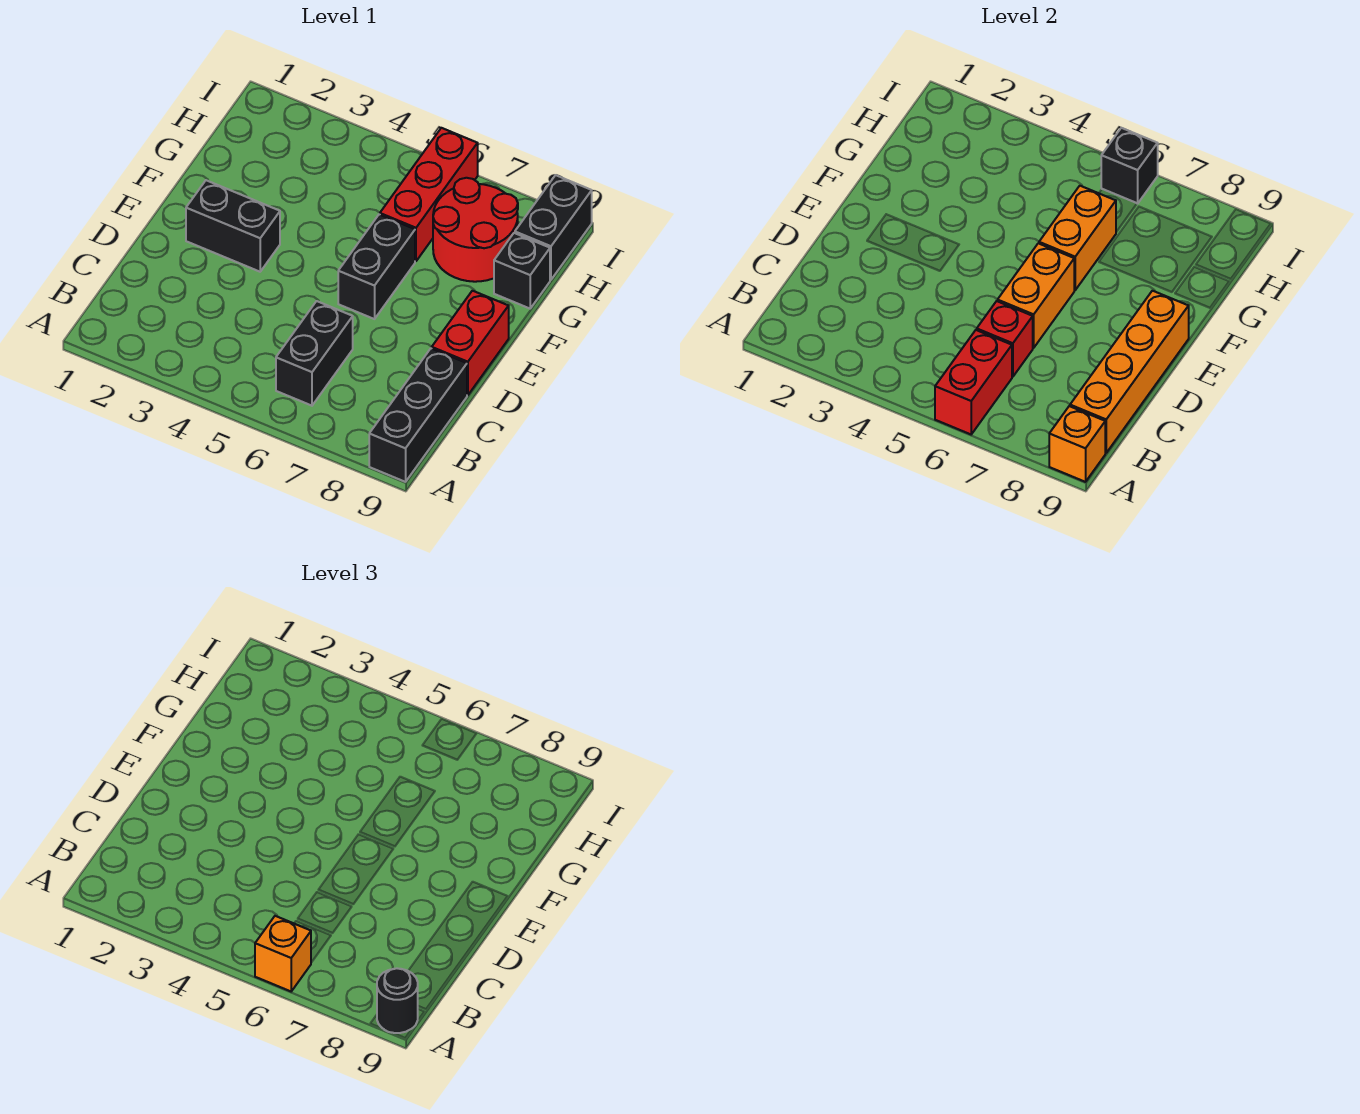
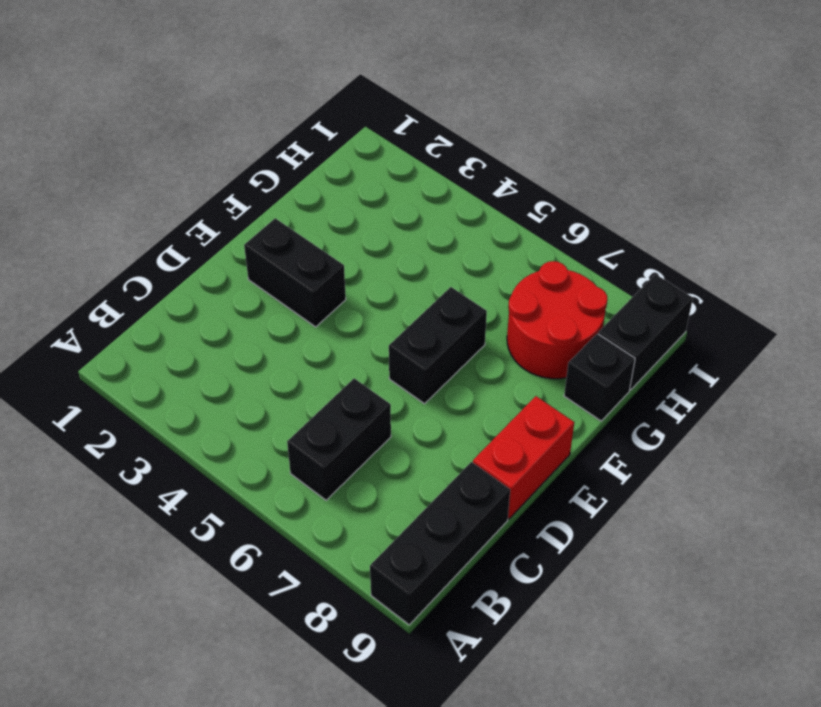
none -> red 1x3 brick [380,128,478,261]
none -> red 1x2 brick [935,330,1012,434]
none -> orange 1x1 brick [1049,406,1105,482]

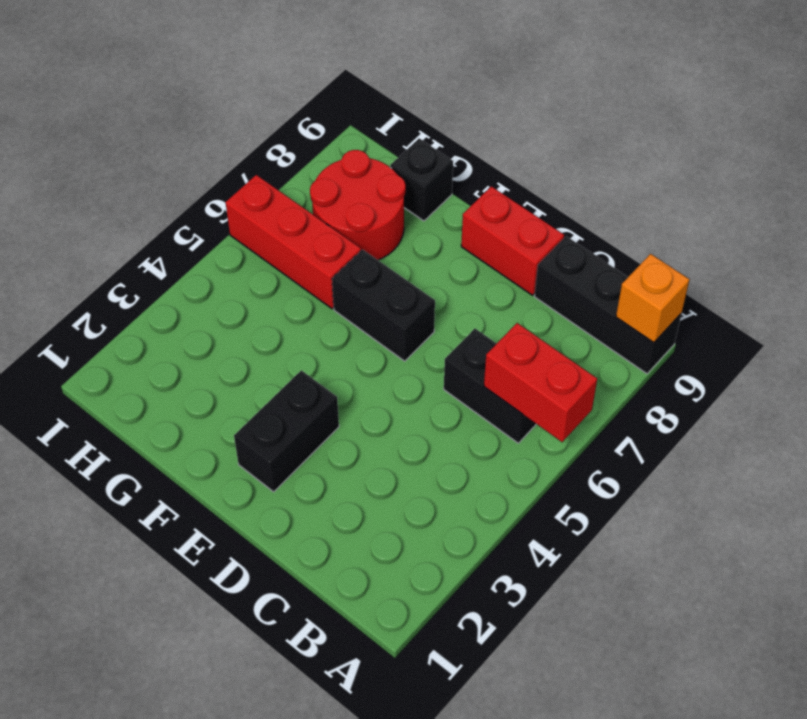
none -> black 1x2 brick [515,175,592,280]
none -> orange 1x4 brick [1070,291,1189,453]
none -> red 1x1 brick [977,301,1033,377]

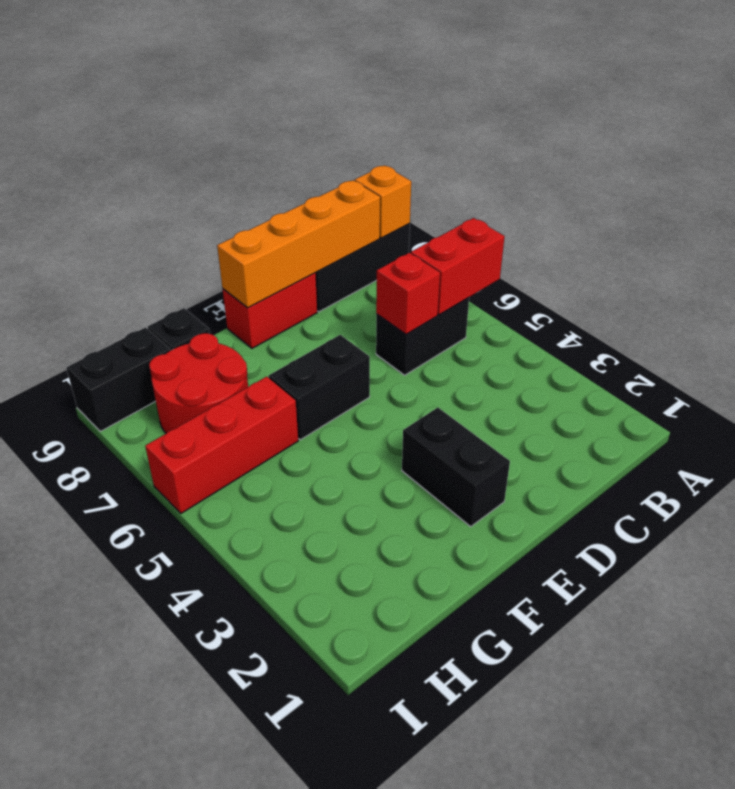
none -> orange 1x2 brick [998,243,1074,348]
none -> orange 1x2 brick [1039,186,1116,290]
none -> black 1x1 brick [1101,128,1158,204]

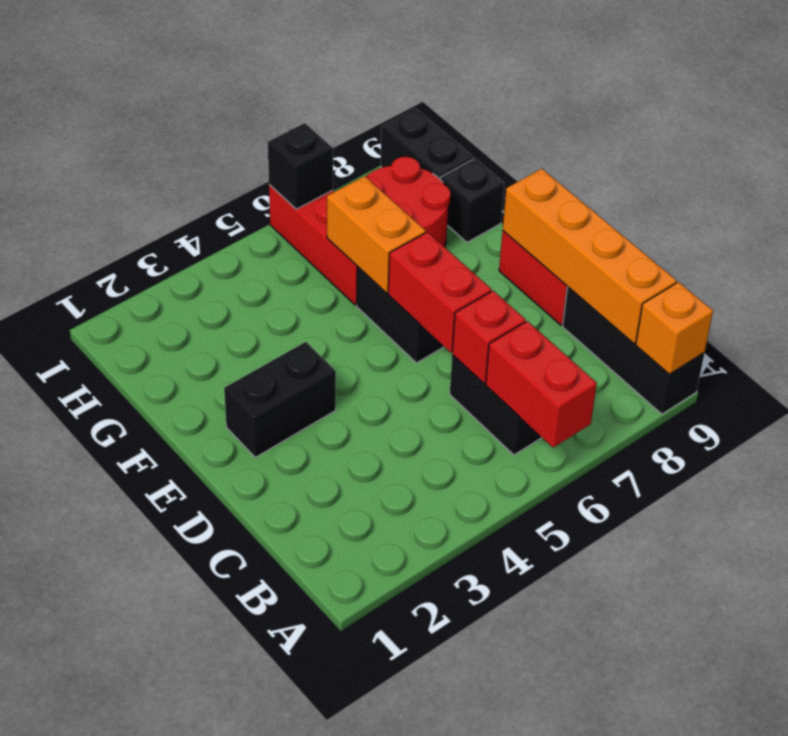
red 1x2 brick [388,232,492,352] -> orange 1x2 brick [998,243,1074,348]
none -> orange 1x1 brick [255,916,311,991]
none -> black 1x1 round brick [377,968,418,1033]

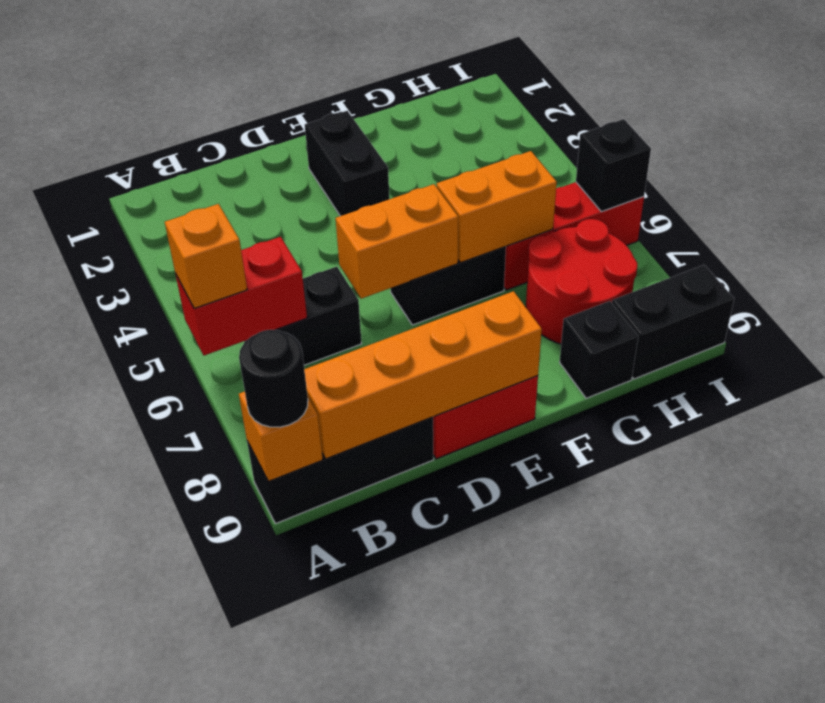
none -> red 1x1 brick [977,301,1033,377]

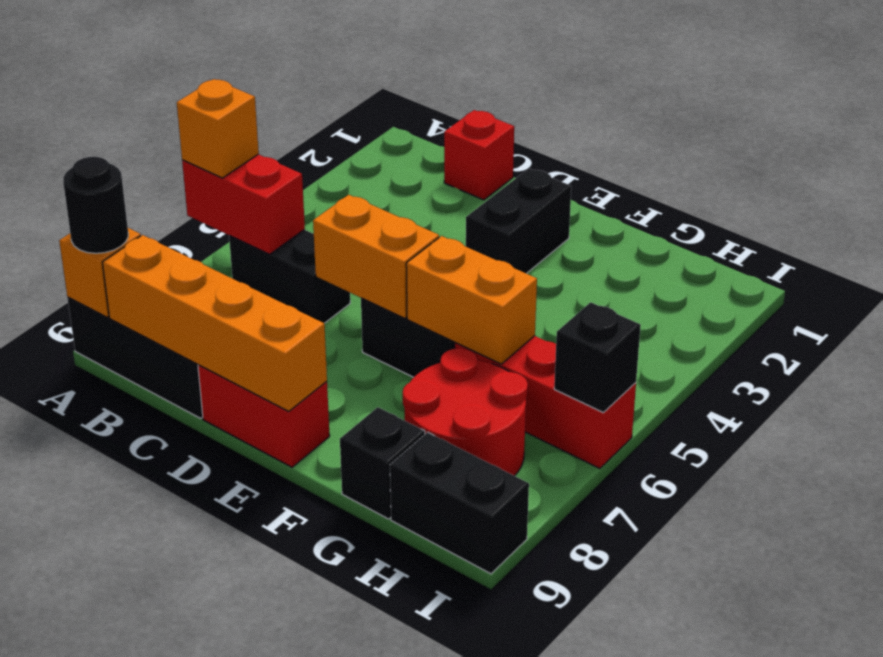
red 1x1 brick [444,110,514,200] -> red 1x1 brick moved to [977,301,1033,377]

